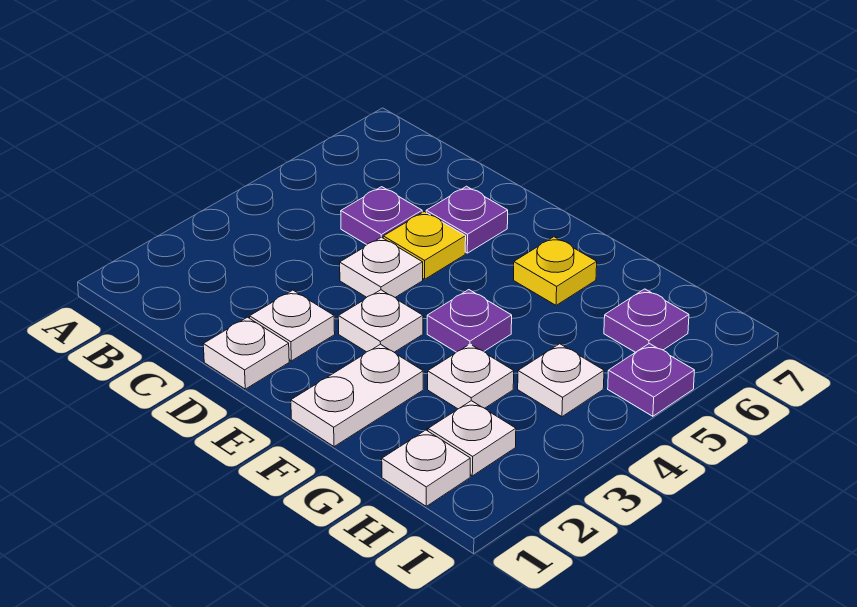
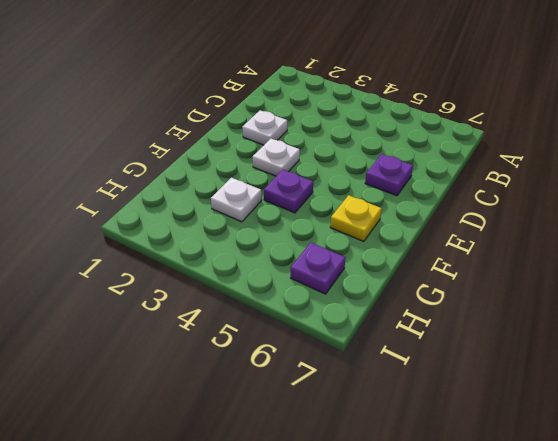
none -> purple 1x1 plate [341,187,422,245]
none -> white 1x1 plate [203,317,289,389]
none -> white 1x1 plate [340,237,423,297]

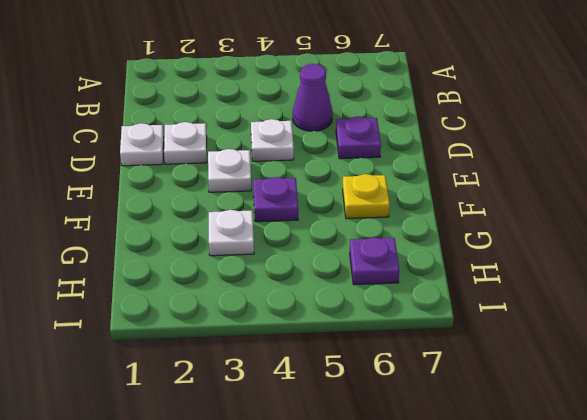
purple 1x1 cone [293,64,333,131] -> purple 1x1 plate [341,187,422,245]
none -> yellow 1x1 plate [383,212,466,279]
none -> white 1x2 plate [291,344,423,447]
none -> white 1x1 plate [382,430,470,506]

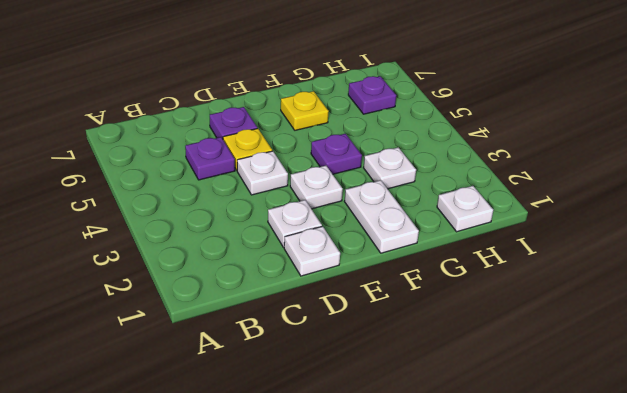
none -> white 1x1 plate [428,401,516,476]
none -> white 1x1 plate [518,344,604,417]
none -> purple 1x1 plate [608,344,695,416]

